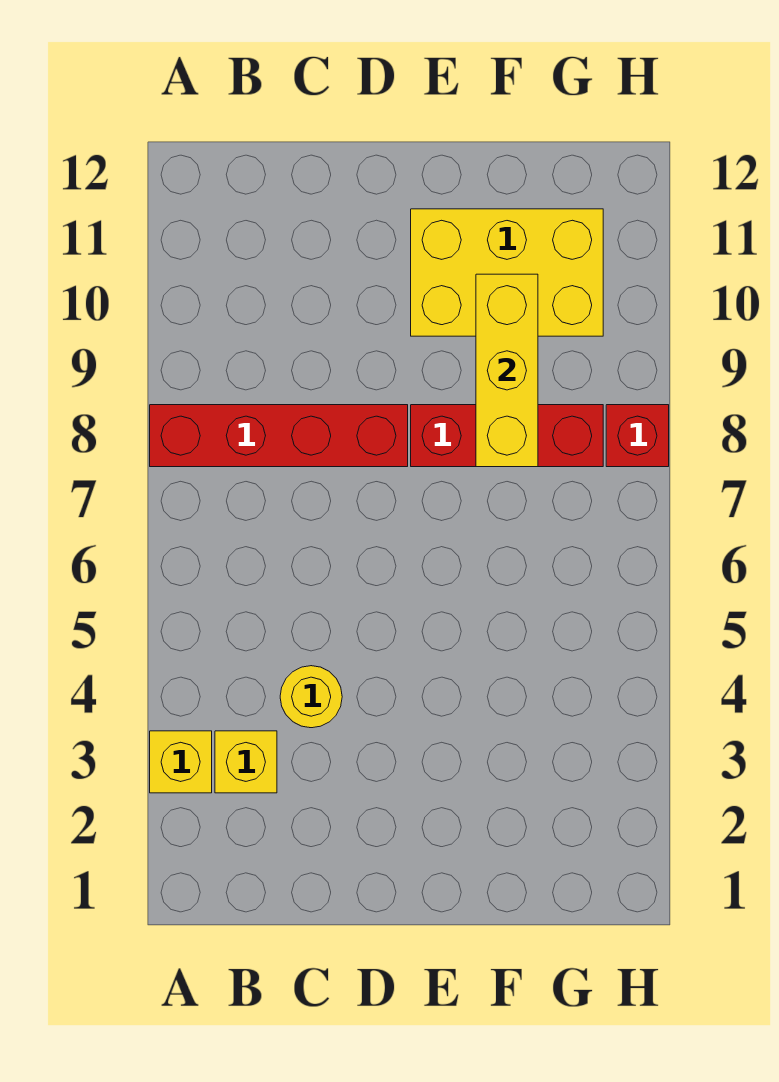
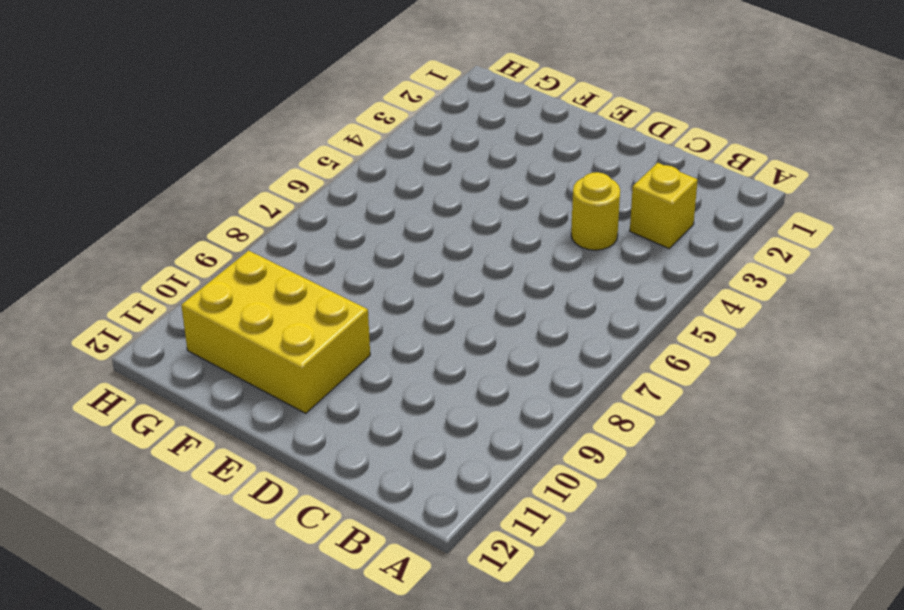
none -> yellow 1x1 brick [150,731,212,793]
none -> red 1x4 brick [150,405,408,467]

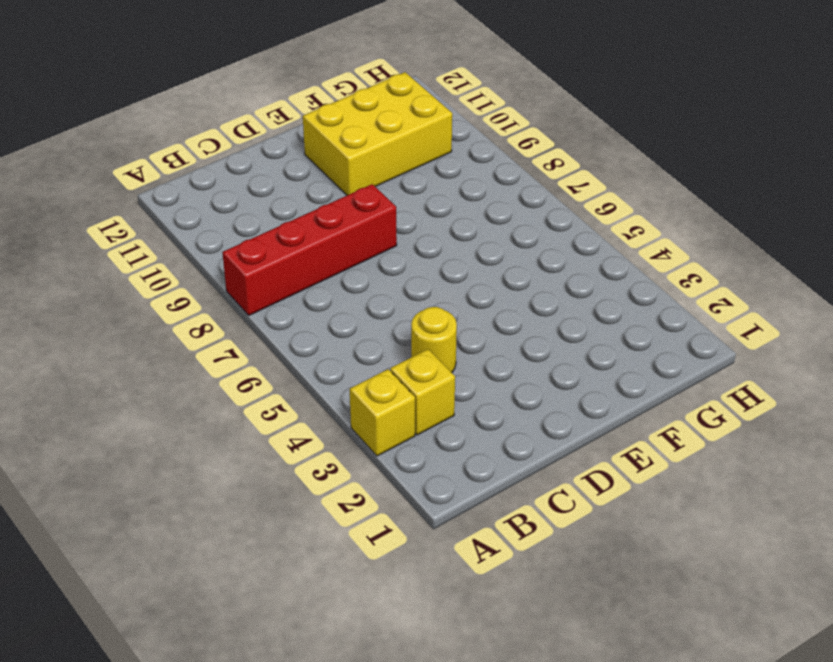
none -> red 1x3 brick [411,405,603,467]
none -> red 1x1 brick [606,405,669,467]

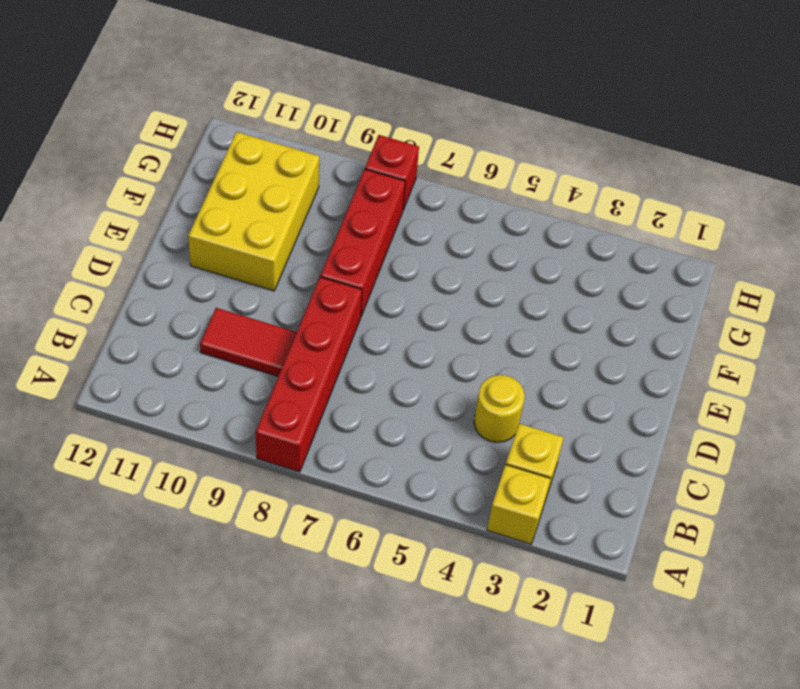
red 1x2 tile [200,308,297,376] -> none
none -> yellow 1x3 brick [476,274,538,467]

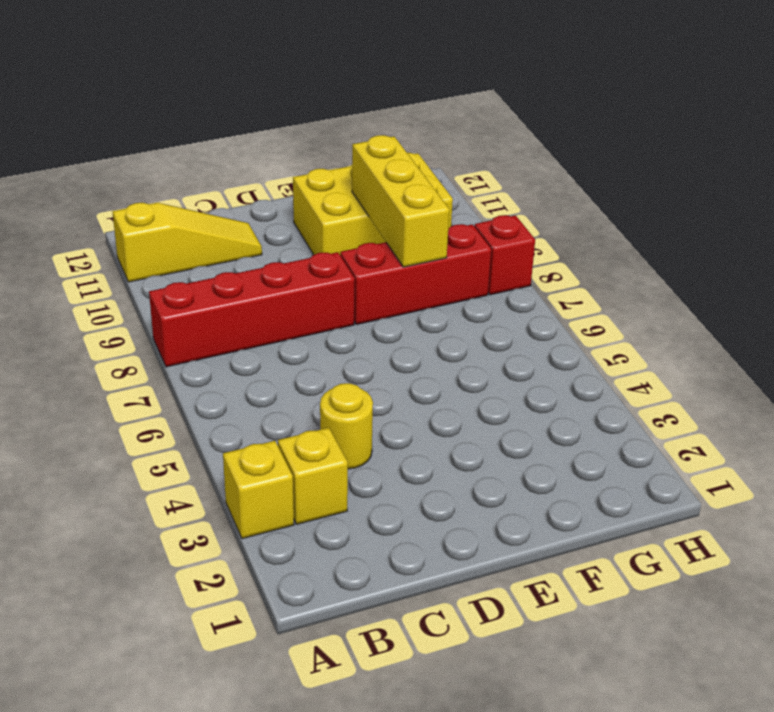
yellow 1x3 slope [113,203,262,282] -> none

